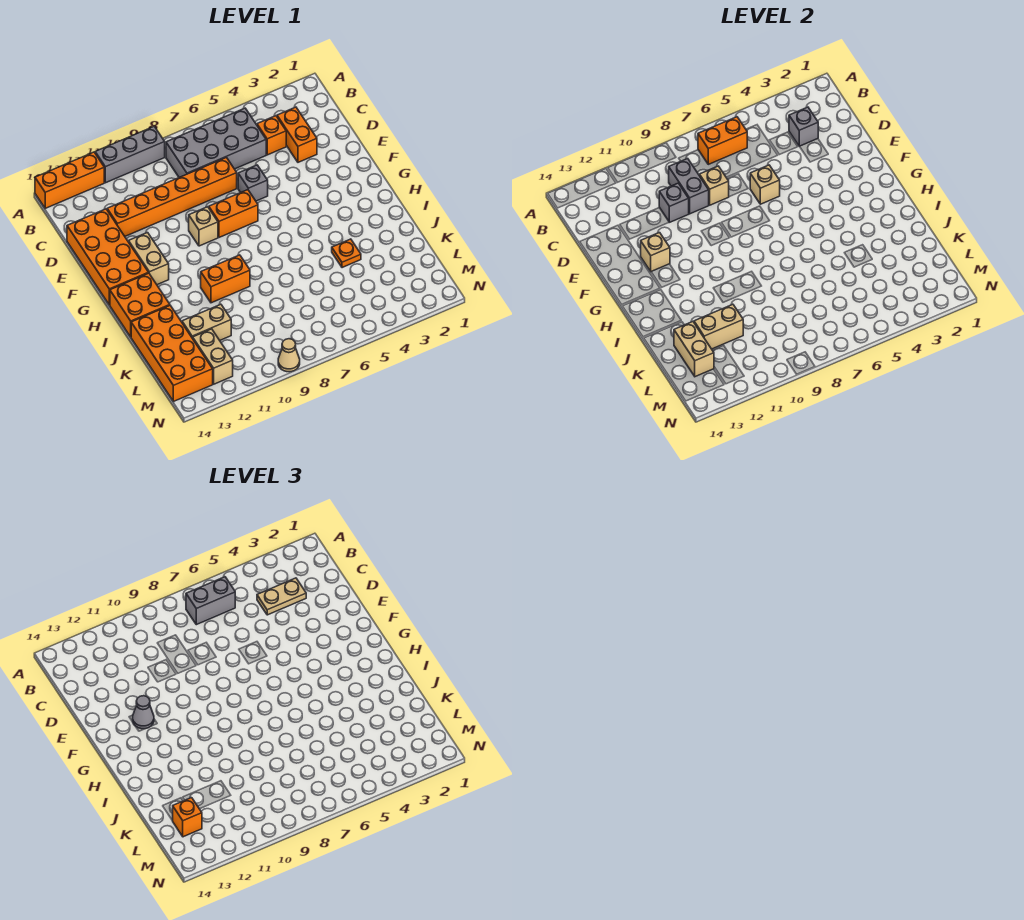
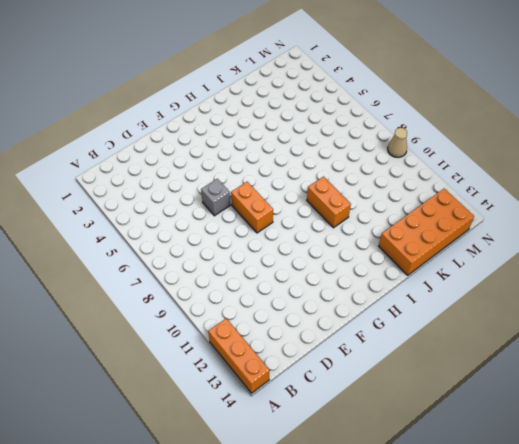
none -> grey 1x3 brick [95,127,165,183]
none -> grey 2x4 brick [166,108,266,177]
none -> orange 1x2 brick [277,107,317,162]
none -> orange 1x1 brick [257,116,286,155]

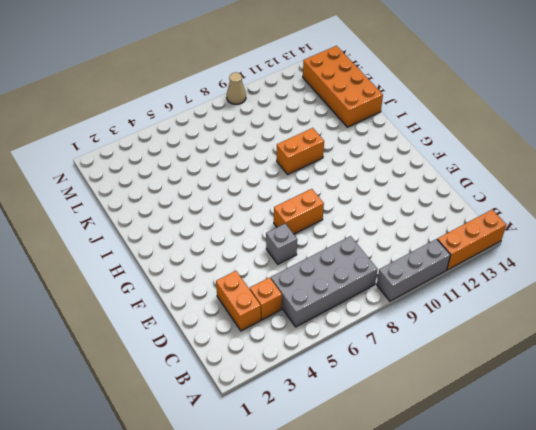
none -> orange 1x6 brick [107,158,237,236]
none -> orange 2x4 brick [67,209,148,305]
none -> tan 1x1 brick [189,207,218,246]
none -> tan 1x2 brick [129,233,169,285]

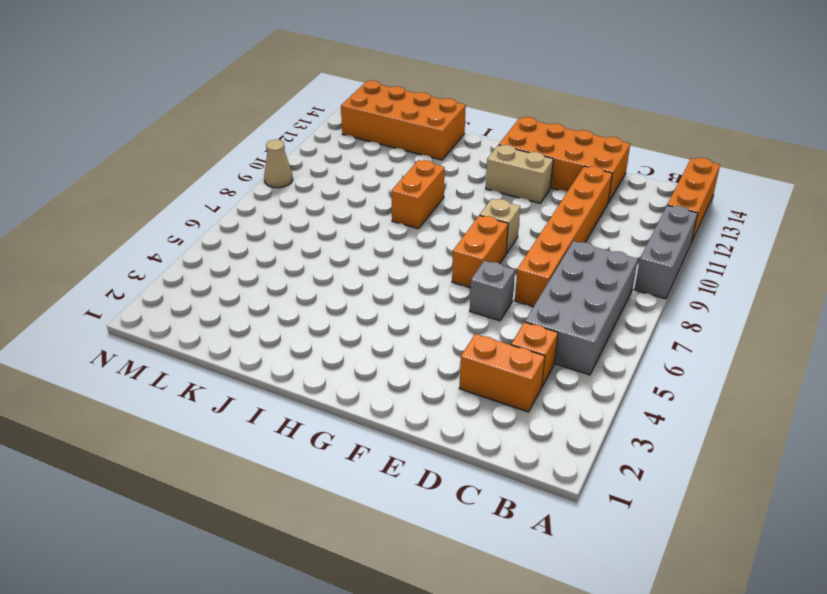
none -> orange 2x2 brick [110,273,170,337]
none -> orange 1x1 plate [332,239,361,268]
none -> tan 1x2 brick [182,304,231,340]
none -> tan 1x2 brick [193,329,233,384]

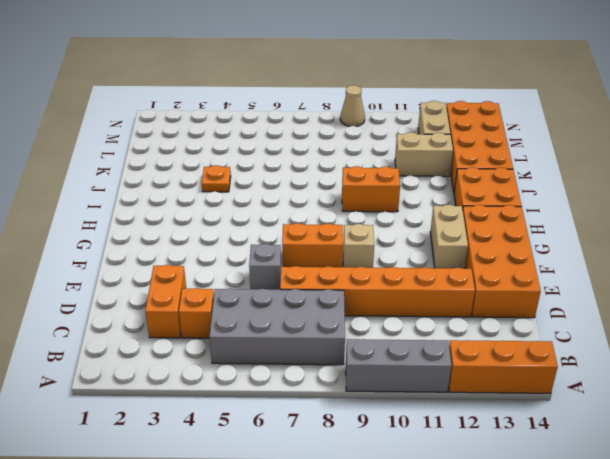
none -> orange 1x2 brick [698,117,747,164]
none -> grey 1x1 brick [789,107,818,146]
none -> grey 1x2 brick [669,159,709,214]
none -> tan 1x1 brick [699,166,729,205]

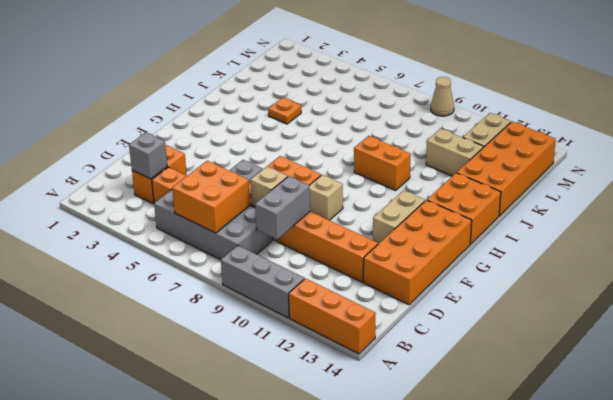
orange 2x2 brick [172,161,250,233] -> orange 1x2 brick [698,117,747,164]
none -> grey 1x1 brick [659,183,689,222]
none -> tan 1x1 brick [750,165,780,204]
none -> tan 1x1 brick [641,233,670,271]
none -> tan 1x2 brick [694,304,743,349]

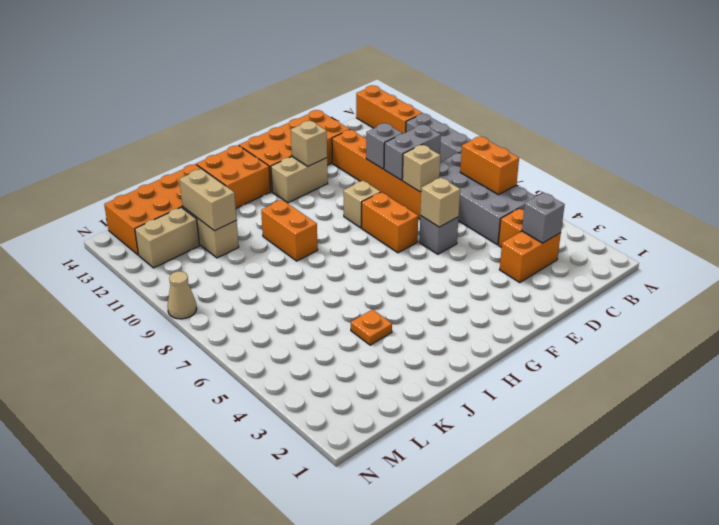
none -> tan 1x2 brick [674,322,714,377]
none -> grey 1x2 brick [186,577,235,625]
none -> tan 1x2 plate [257,578,306,615]
none -> grey 1x1 cone [133,696,154,729]

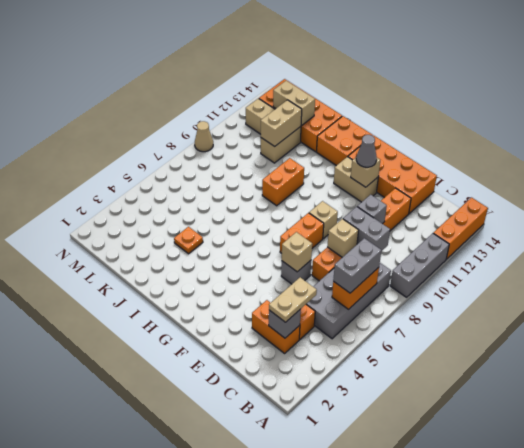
none -> orange 1x1 brick [173,798,202,837]

